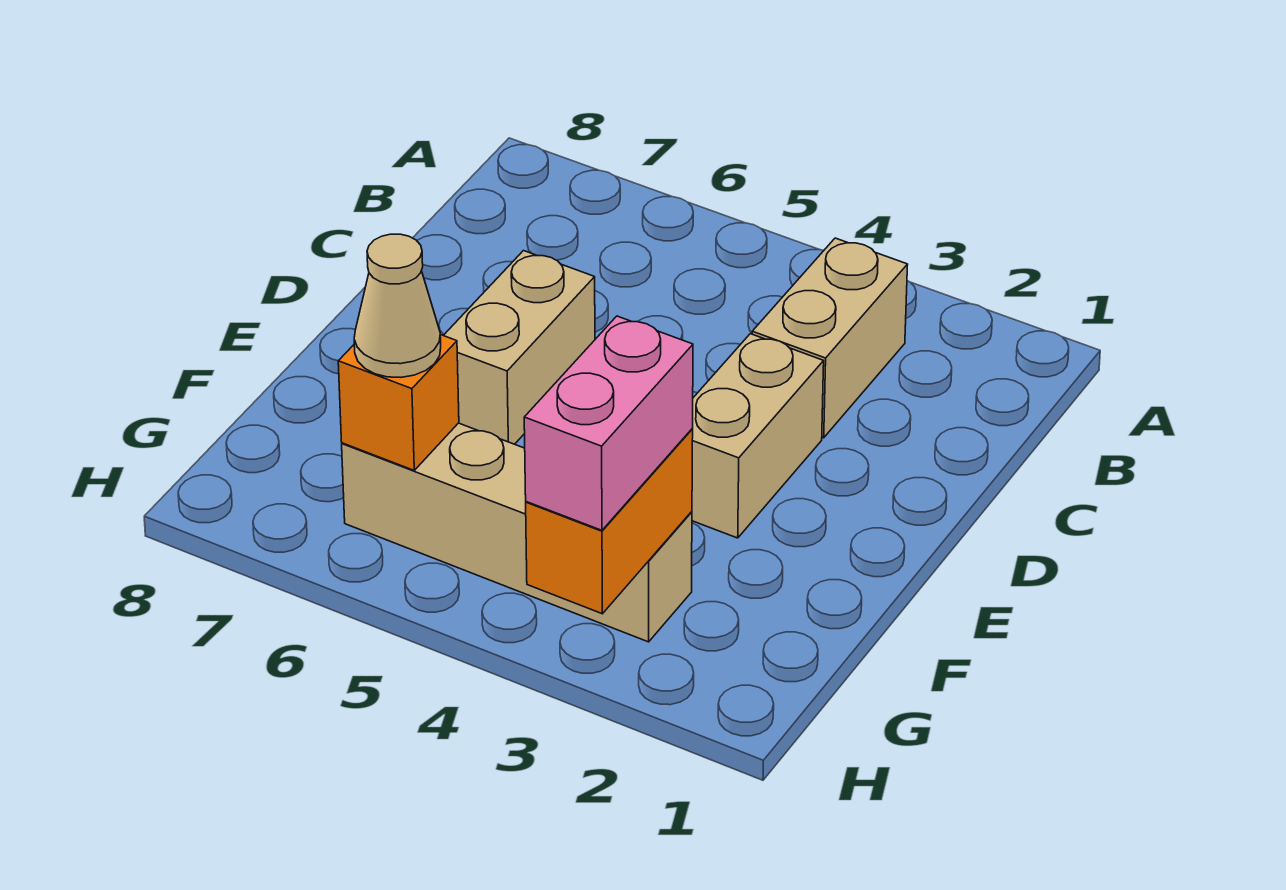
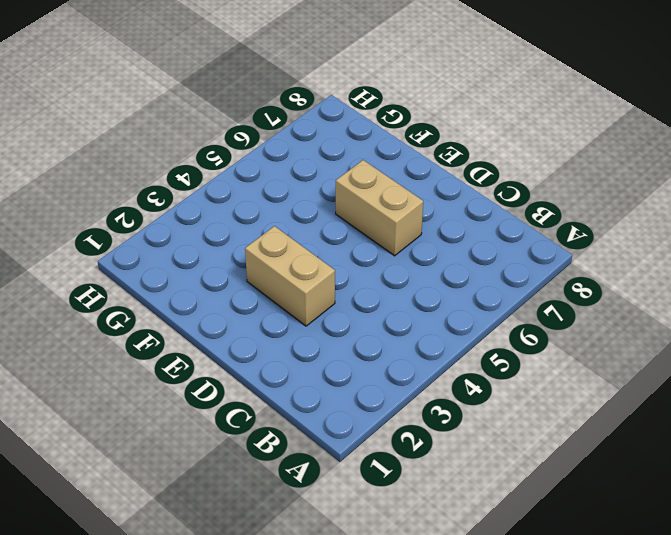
none -> tan 1x2 brick [752,238,908,438]
none -> tan 1x4 brick [342,423,692,642]

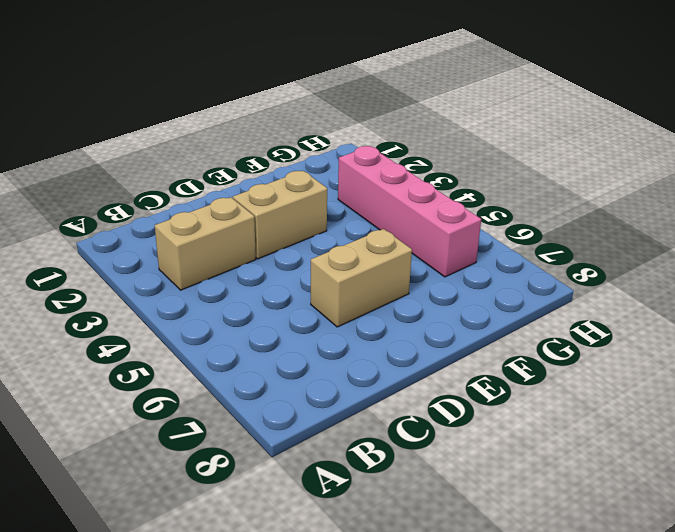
pink 1x4 brick [338,146,481,277] -> tan 1x4 brick [342,423,692,642]
none -> orange 1x2 brick [526,429,693,614]
none -> orange 1x1 brick [338,335,459,470]

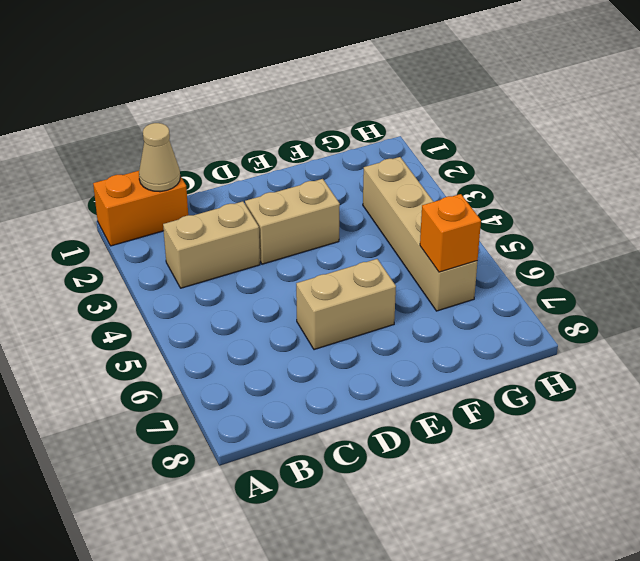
orange 1x2 brick [93,171,188,246] -> orange 1x2 brick moved to [526,429,693,614]
tan 1x1 cone [139,123,180,192] -> tan 1x1 cone moved to [354,234,441,377]
none -> pink 1x2 brick [524,316,693,530]

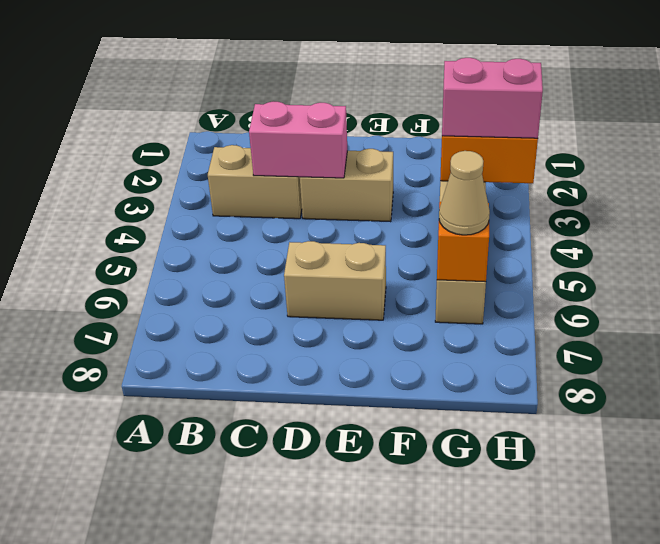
pink 1x2 brick [249,102,347,178] -> none

